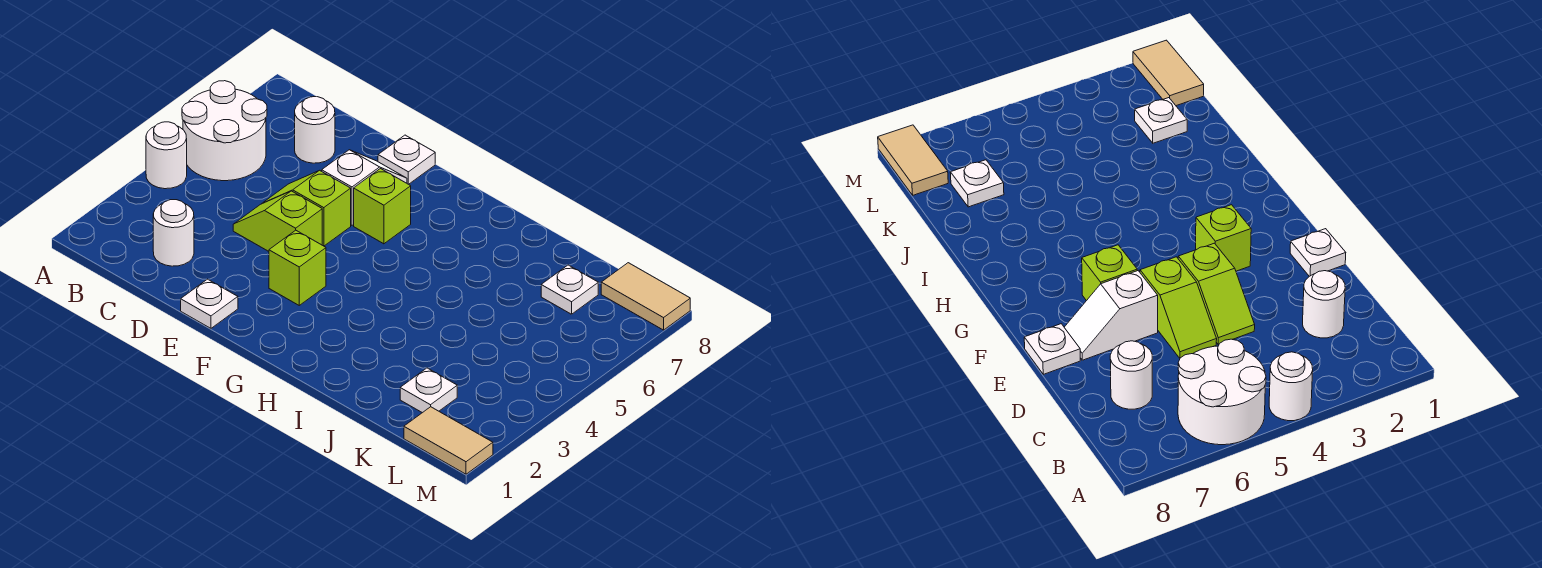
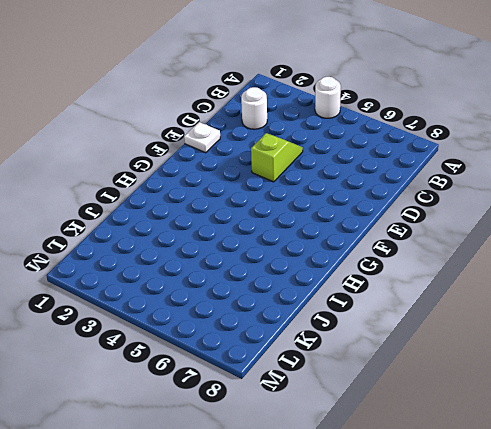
none -> white 2x2 round brick [182,81,267,181]
none -> white 1x1 round brick [295,97,335,163]
none -> lime 1x2 slope [263,170,351,246]

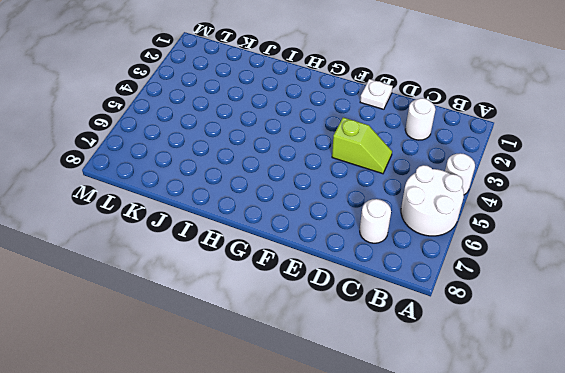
none -> lime 1x2 slope [263,170,351,246]
none -> white 1x2 slope [322,150,407,225]
none -> white 1x1 plate [378,135,435,184]

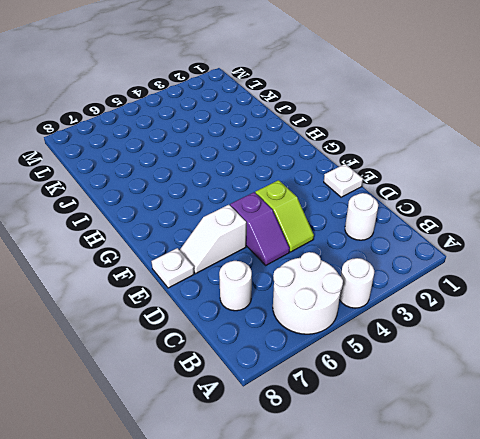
purple 1x2 slope [230,192,290,265] -> lime 1x2 slope [263,170,351,246]
none -> lime 1x1 brick [269,230,326,305]
none -> lime 1x1 brick [354,169,411,244]
none -> white 1x1 plate [400,368,457,413]

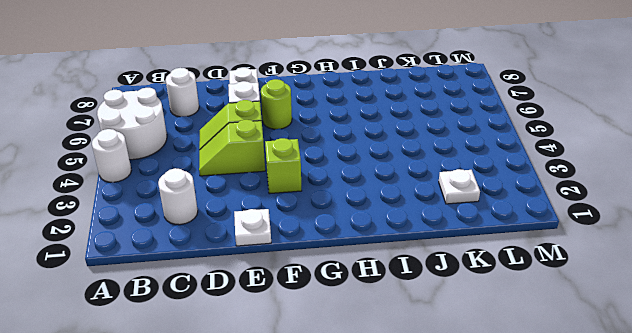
lime 1x1 round brick [261,79,292,129] -> lime 1x1 brick [354,169,411,244]
none -> white 1x1 plate [541,265,598,314]
none -> tan 1x2 tile [404,407,493,474]
none -> tan 1x2 tile [601,263,690,330]

